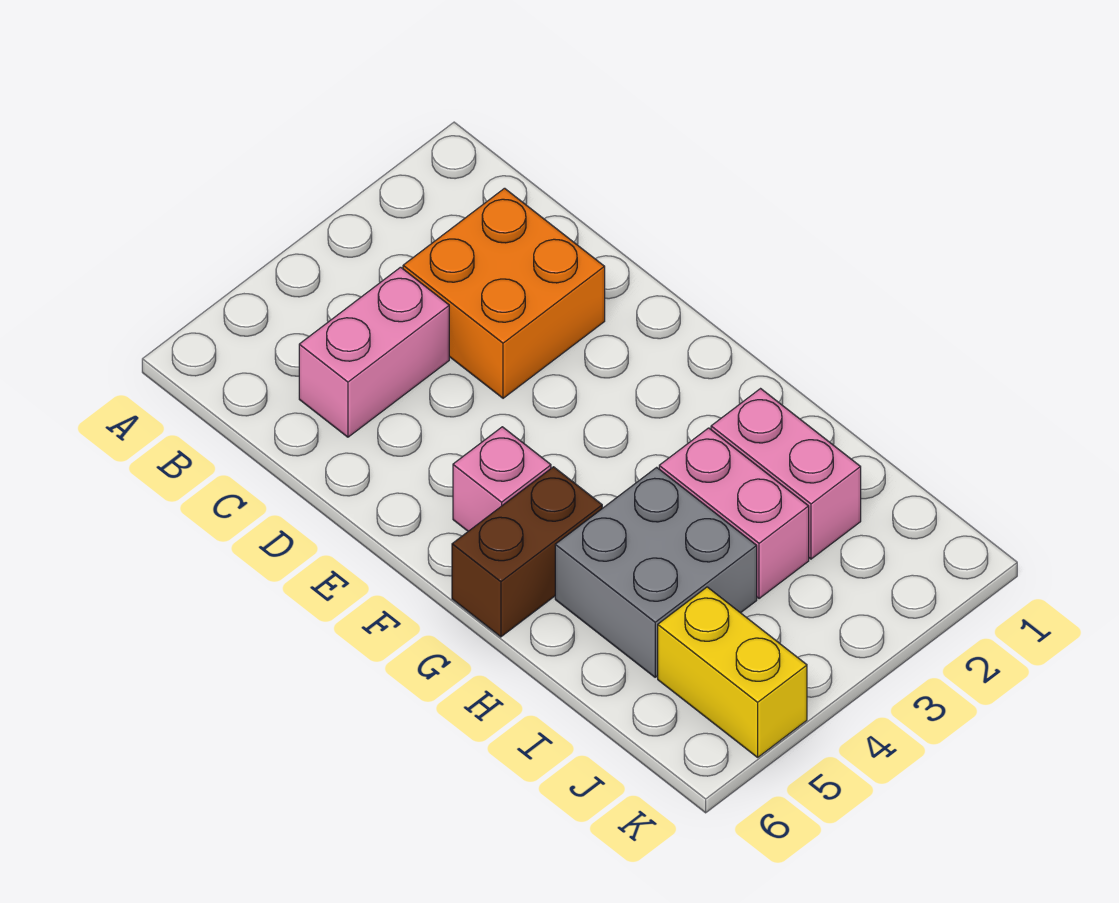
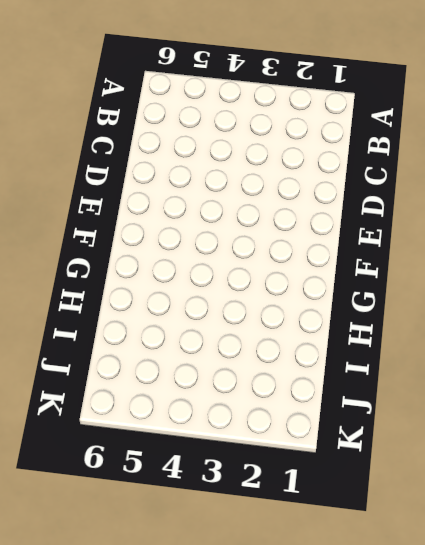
none -> orange 2x2 brick [403,188,605,398]
none -> pink 1x2 brick [299,267,449,437]

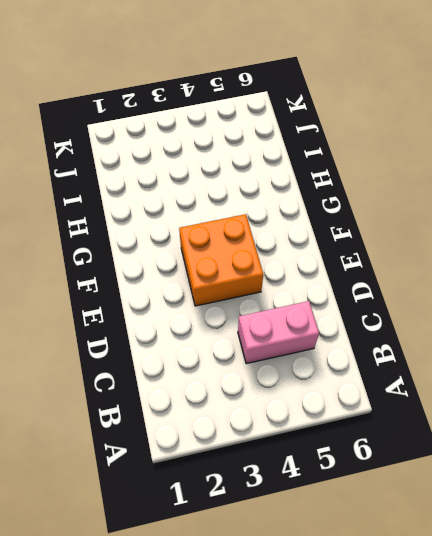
orange 2x2 brick [179,214,263,306] -> orange 2x2 brick moved to [403,188,605,398]
none -> pink 1x1 brick [453,427,551,531]
none -> brown 1x2 brick [452,467,602,637]

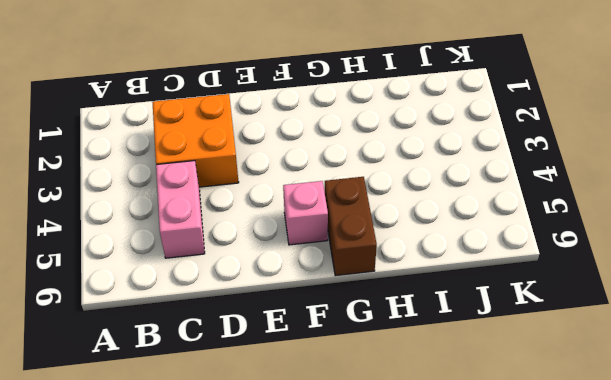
none -> pink 1x2 brick [711,389,861,559]
none -> pink 1x2 brick [659,428,809,599]

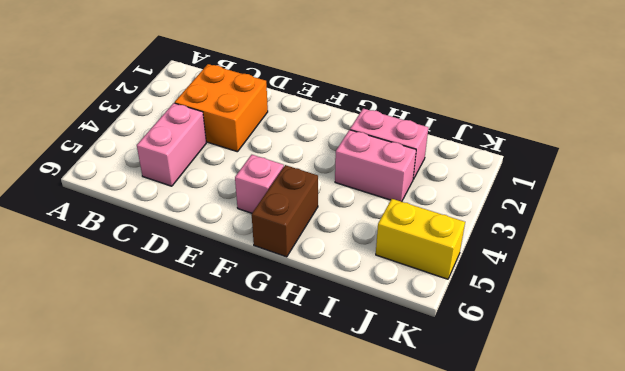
none -> grey 2x2 brick [555,467,757,677]

